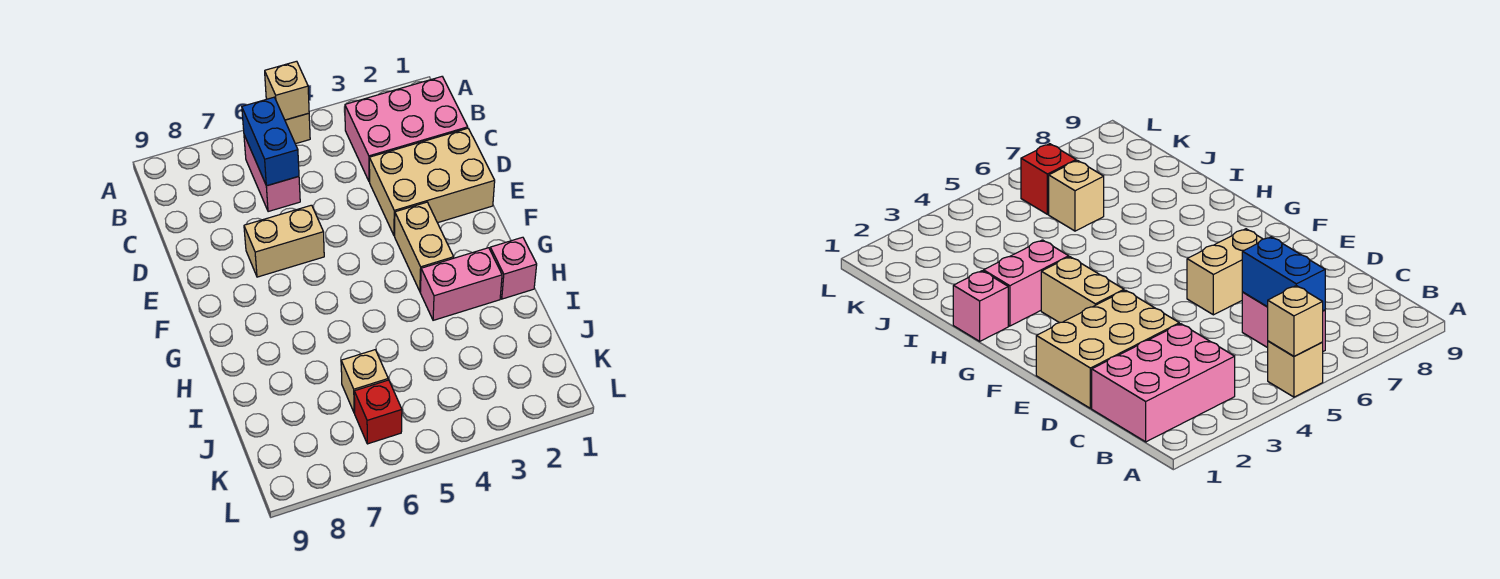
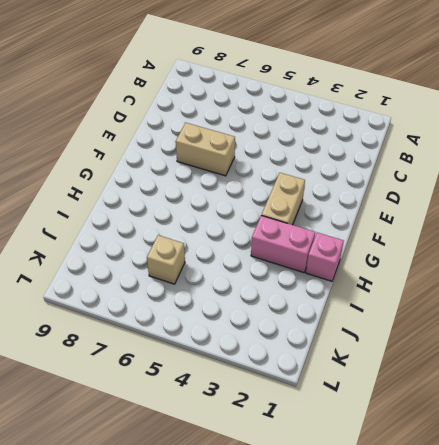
none -> tan 1x1 brick [285,113,310,144]
none -> pink 2x3 brick [345,77,468,182]
none -> pink 1x2 brick [244,135,300,212]

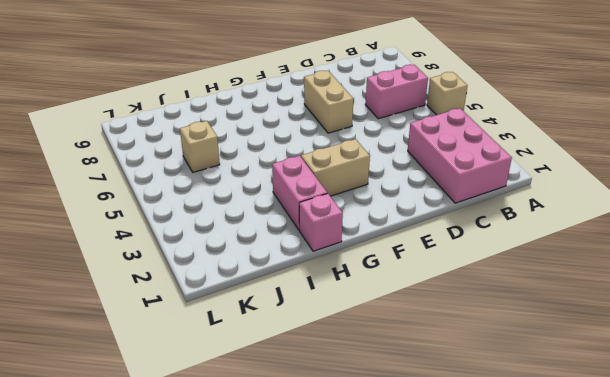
none -> tan 2x3 brick [369,128,495,236]
none -> red 1x1 brick [354,380,402,444]
none -> tan 1x1 brick [265,61,309,120]

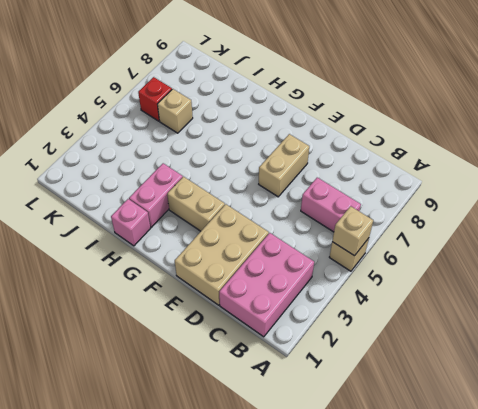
none -> blue 1x2 brick [242,97,299,186]

